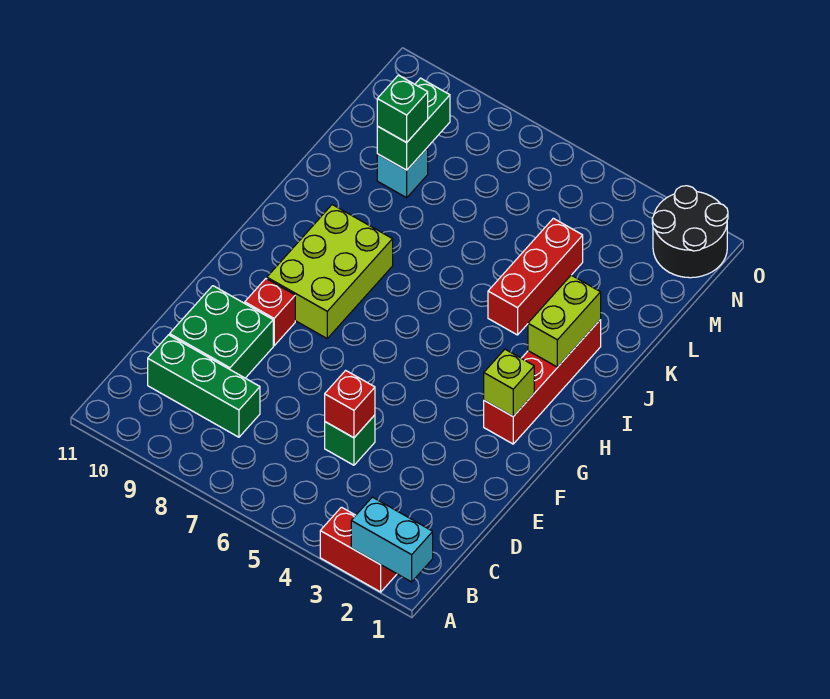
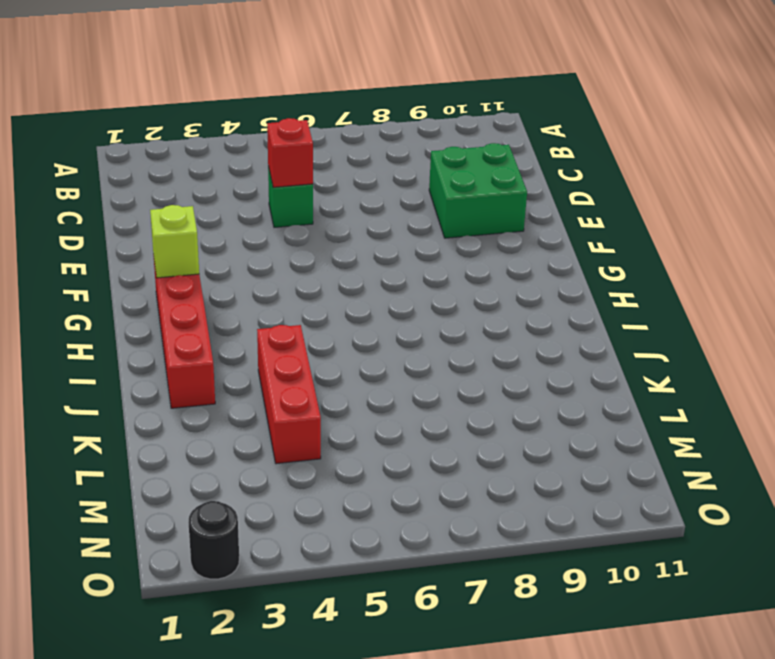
black 1x1 round brick [188,501,239,579] -> black 2x2 round brick [652,186,728,278]
none -> red 1x2 brick [320,507,397,592]
none -> green 1x3 brick [148,335,260,437]
none -> red 1x1 brick [245,279,295,346]

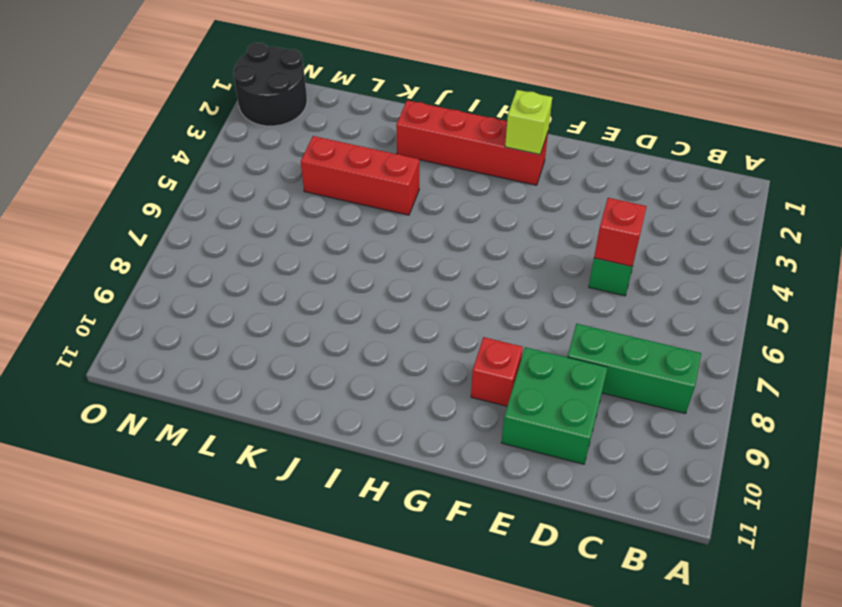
green 1x3 brick [567,324,701,414] -> green 1x3 brick turned to [148,335,260,437]
none -> red 1x2 brick [320,507,397,592]
none -> lime 2x3 brick [267,205,393,338]
none -> cyan 1x1 brick [377,148,428,198]

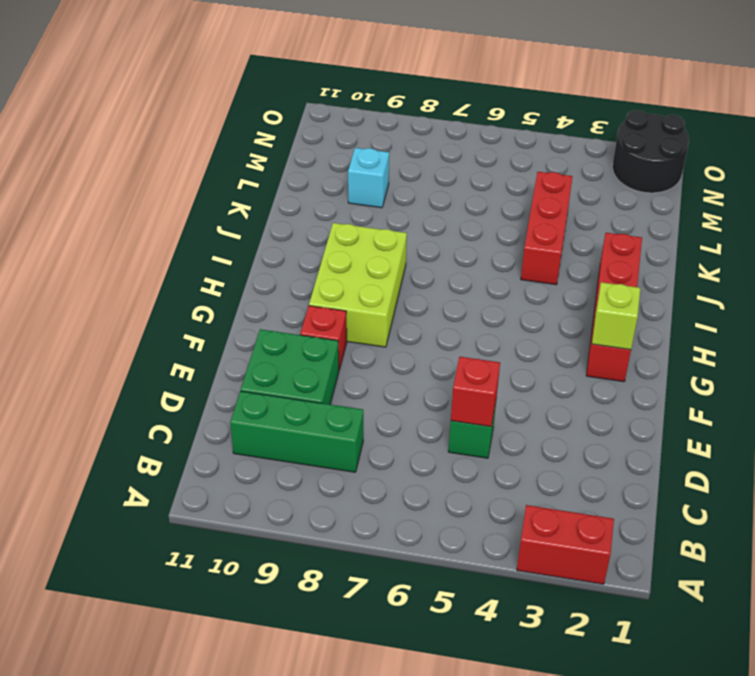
none -> cyan 1x2 brick [351,497,433,582]
none -> lime 1x2 brick [528,275,601,367]
none -> green 1x2 brick [377,78,450,170]

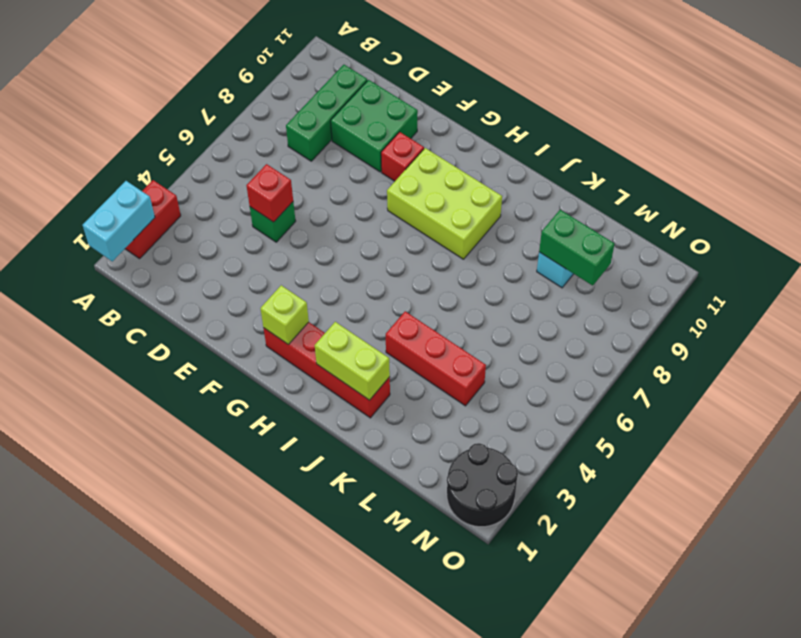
none -> green 1x1 brick [377,75,428,142]

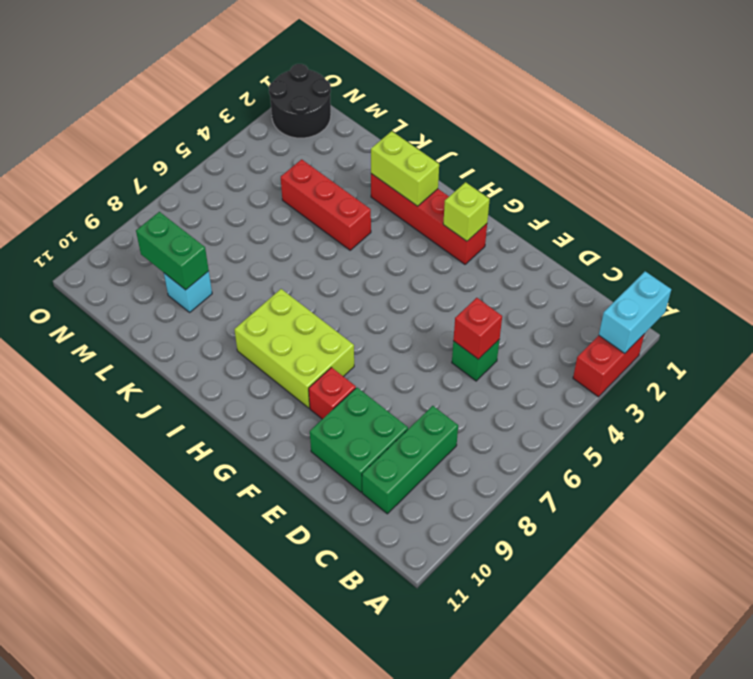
none -> green 1x1 brick [377,75,428,142]

